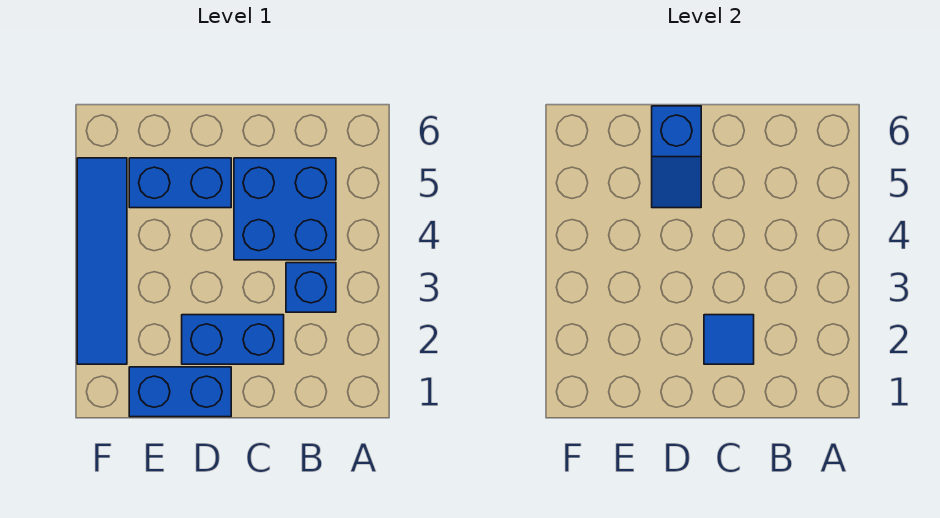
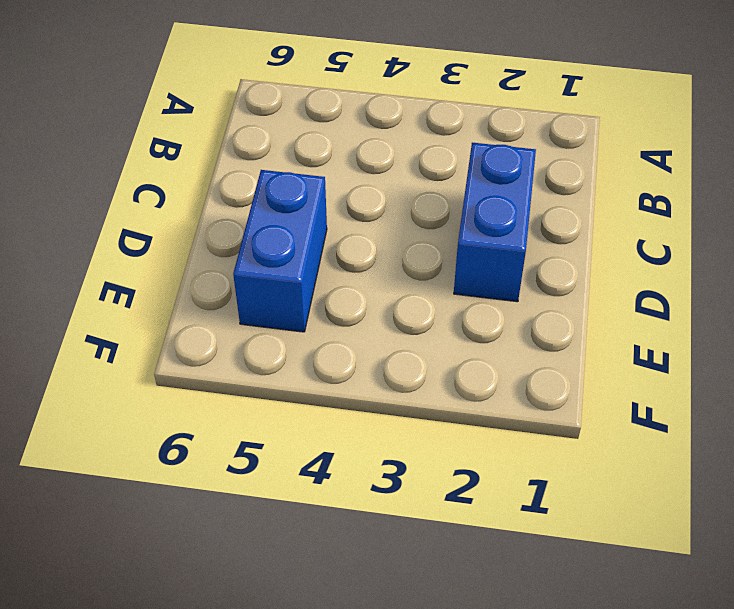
none -> blue 1x1 brick [286,263,336,312]
none -> blue 2x2 brick [234,158,336,260]

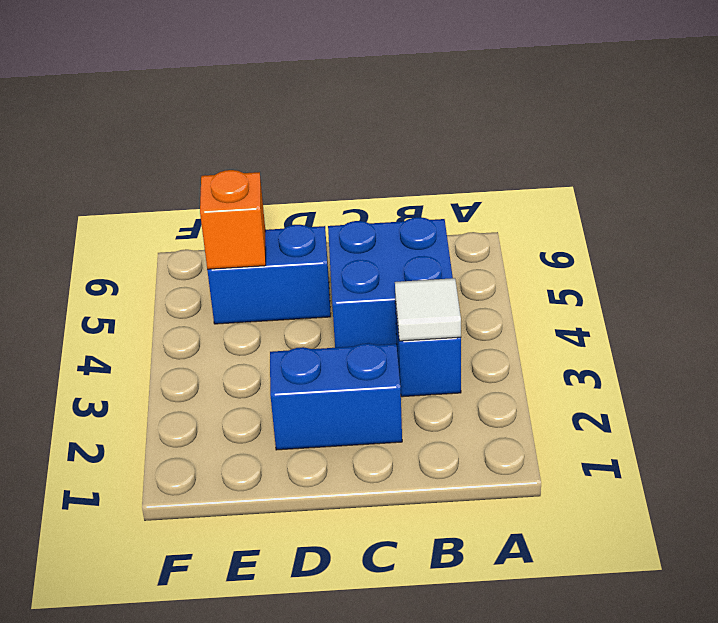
white 1x1 tile [395,278,461,341] -> none
orange 1x1 brick [200,170,266,269] -> none
none -> blue 1x2 brick [129,367,231,417]
none -> blue 1x4 tile [77,158,127,364]

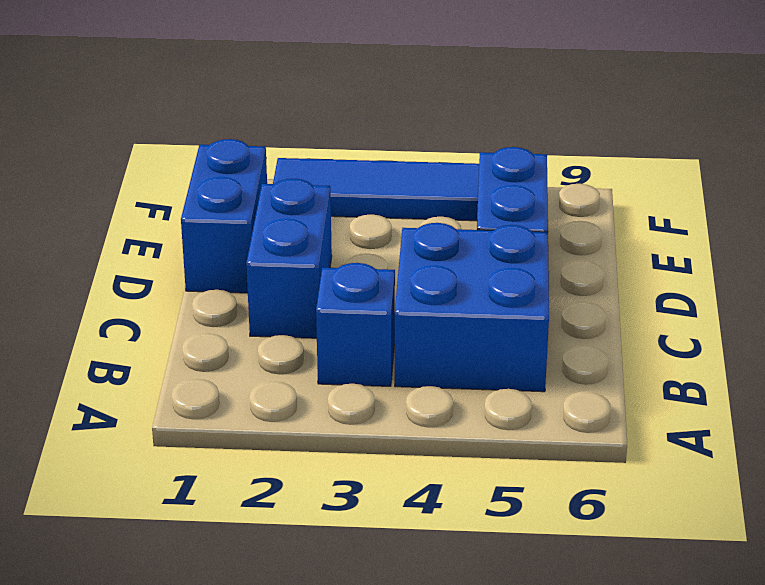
none -> blue 1x1 tile [704,315,754,364]
none -> blue 1x2 slope [652,106,701,208]

